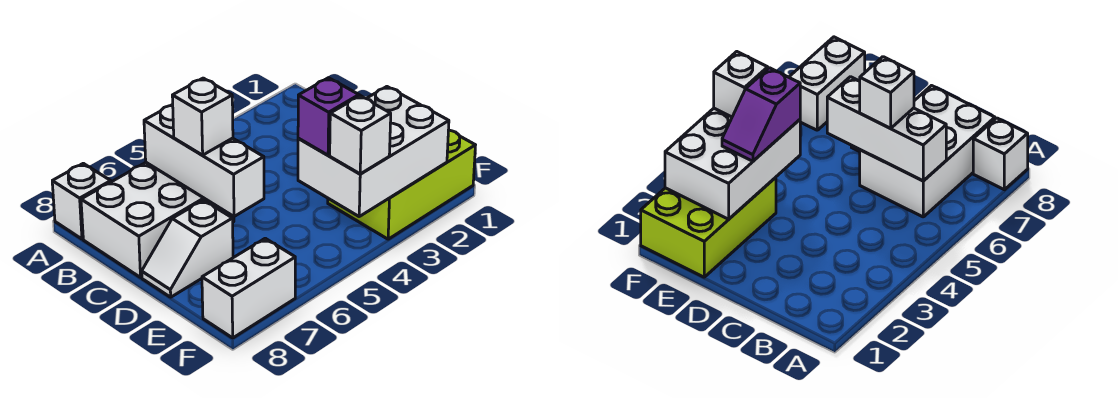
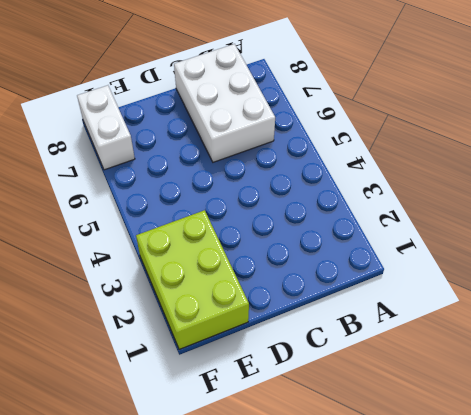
none -> white 1x1 brick [52,163,111,239]
none -> white 1x2 slope [142,200,233,297]

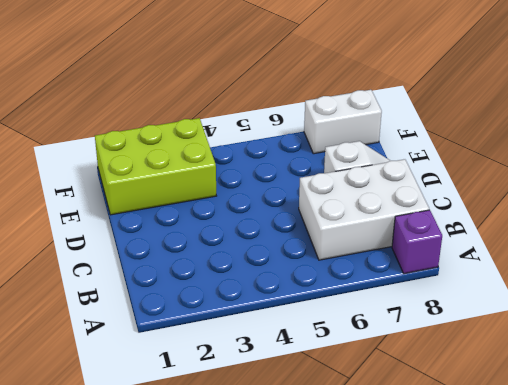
purple 1x1 brick [392,210,442,274] -> white 1x1 brick [52,163,111,239]
none -> white 1x3 brick [144,105,264,216]
none -> white 2x3 brick [298,87,449,216]

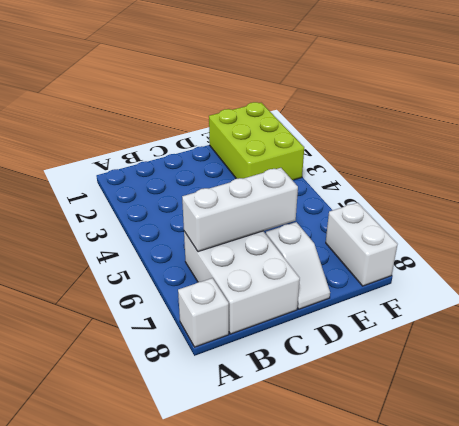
none -> white 2x3 brick [298,87,449,216]
none -> white 1x1 brick [172,78,233,155]

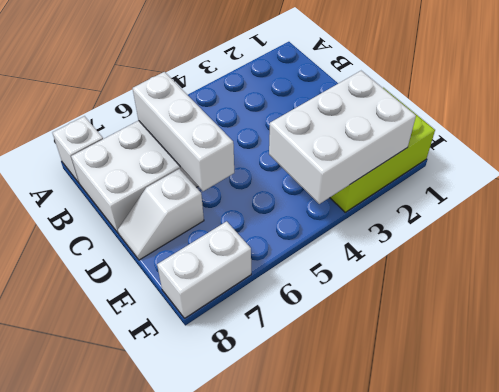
none -> white 1x1 brick [172,78,233,155]
none -> purple 1x2 slope [298,78,364,155]

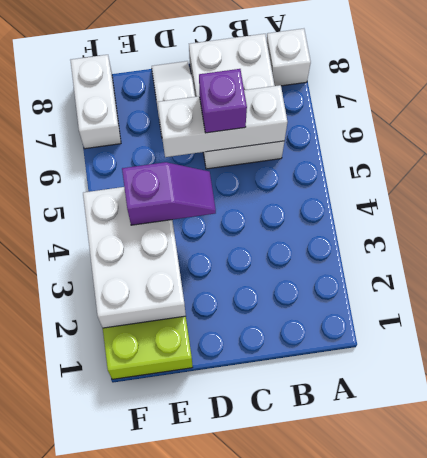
purple 1x1 brick [199,69,247,133] -> white 1x1 brick [172,78,233,155]
purple 1x2 slope [122,162,216,225] -> purple 1x2 slope turned to [298,78,364,155]
none -> white 1x1 brick [330,96,391,174]

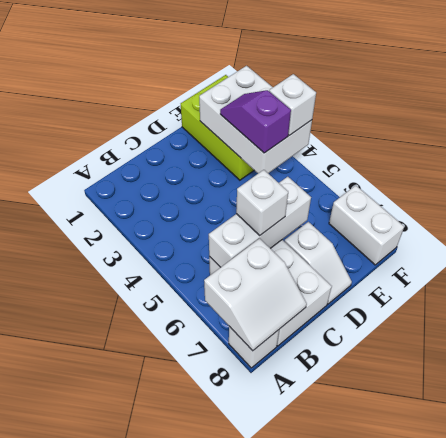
white 2x2 slope [204,238,307,351] -> none

